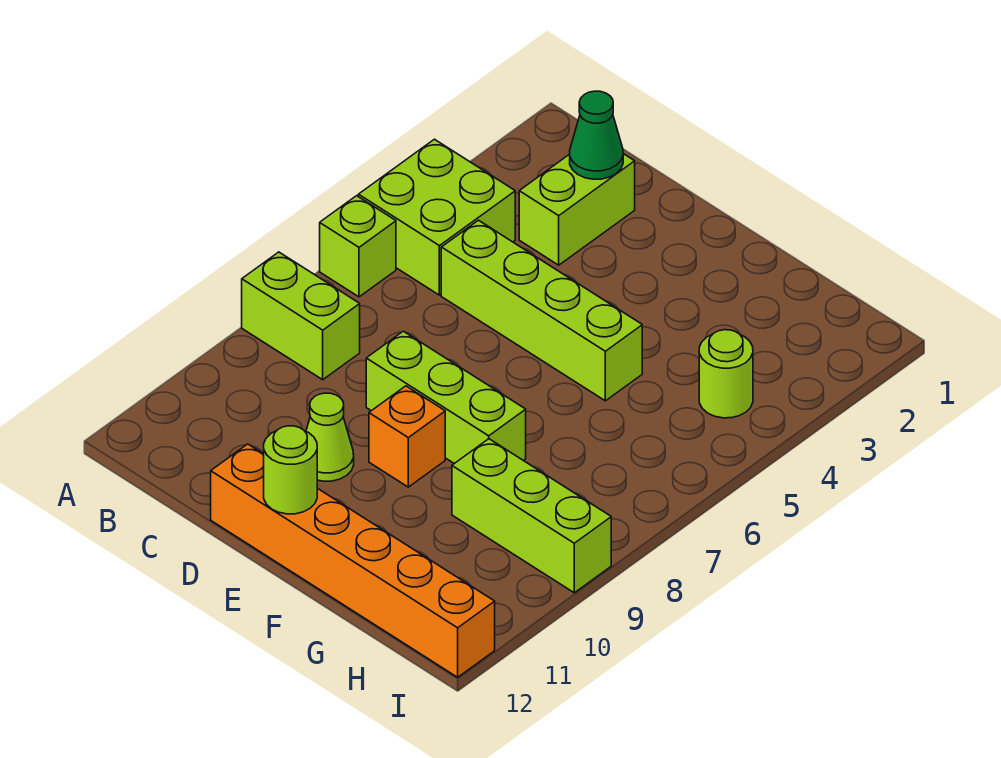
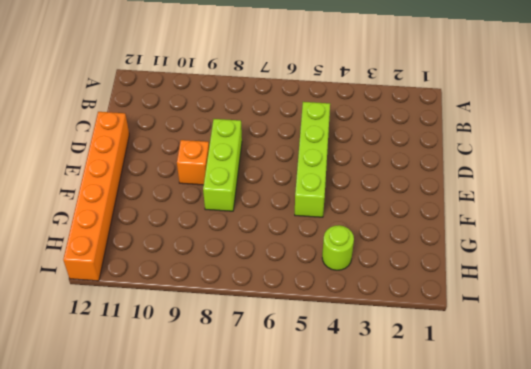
none -> lime 2x2 brick [358,139,515,295]
none -> lime 1x1 brick [320,196,396,297]
none -> lime 1x2 brick [242,252,360,380]

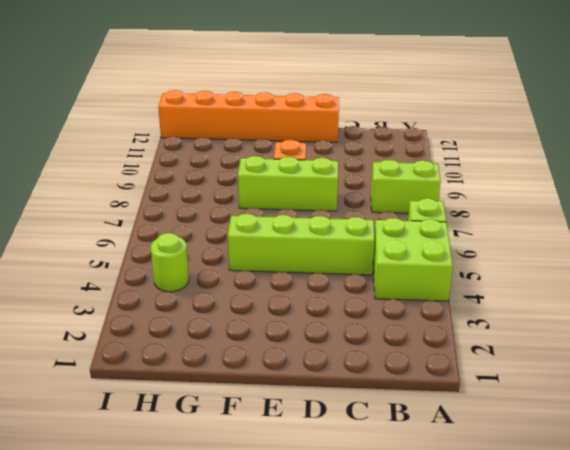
none -> lime 1x2 brick [519,154,635,265]
none -> lime 1x1 cone [306,393,354,481]
none -> lime 1x3 brick [452,439,611,593]

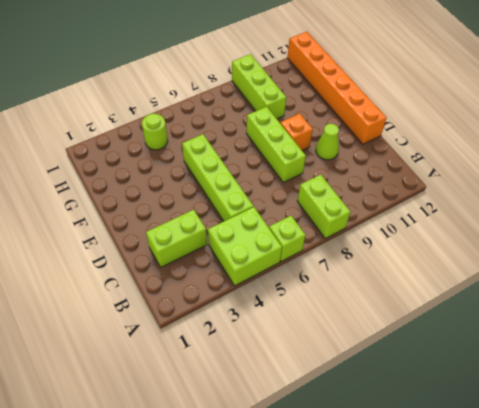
none -> green 1x1 cone [570,91,623,179]
none -> lime 1x1 round brick [264,426,317,514]

